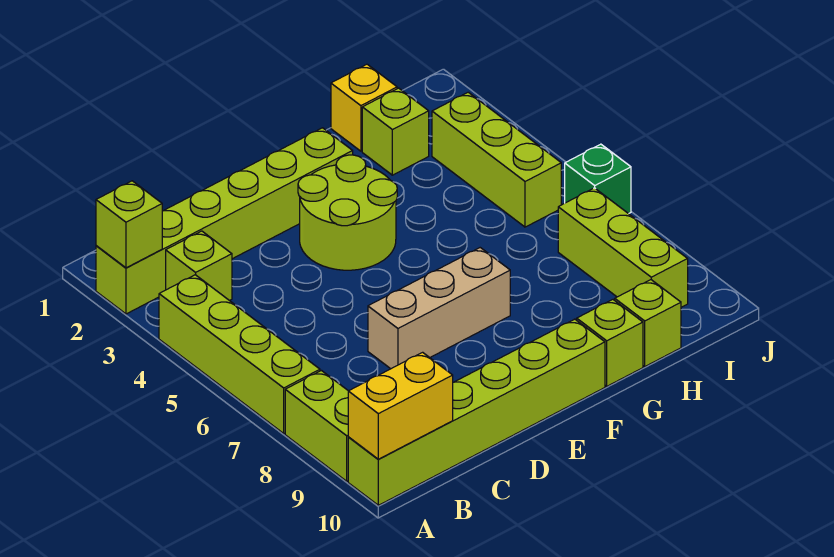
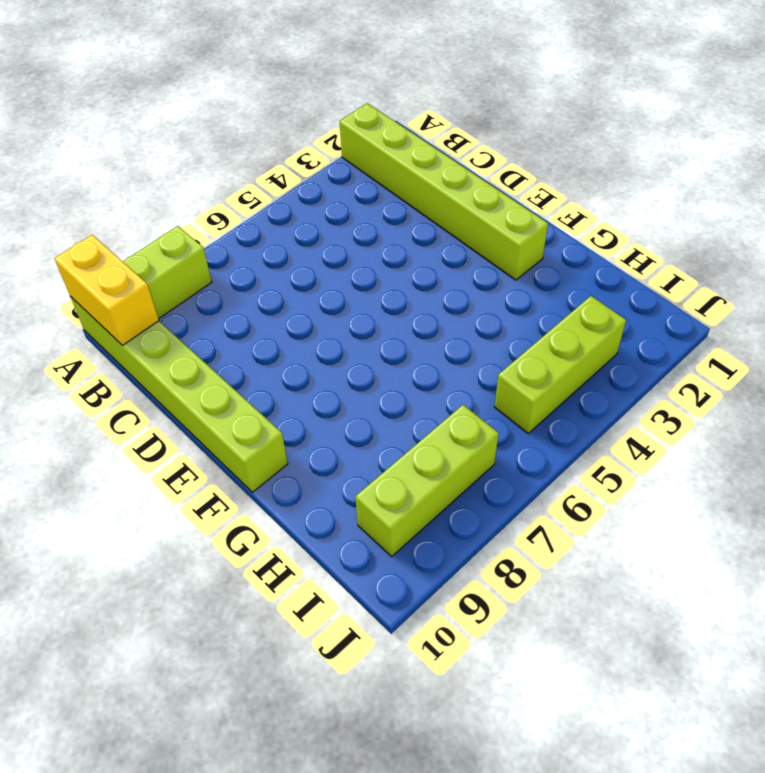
none -> lime 1x4 brick [159,275,320,433]
none -> lime 1x1 brick [166,231,232,301]
none -> tan 1x3 brick [368,248,510,369]

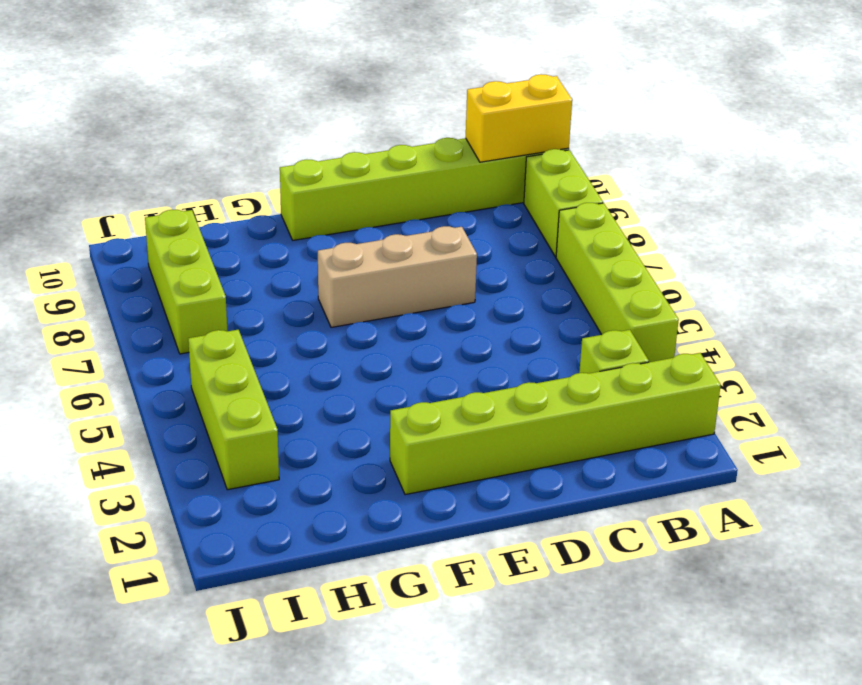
none -> lime 2x2 round brick [298,155,397,270]
none -> lime 1x1 brick [577,300,643,386]
none -> yellow 1x1 brick [331,64,397,151]

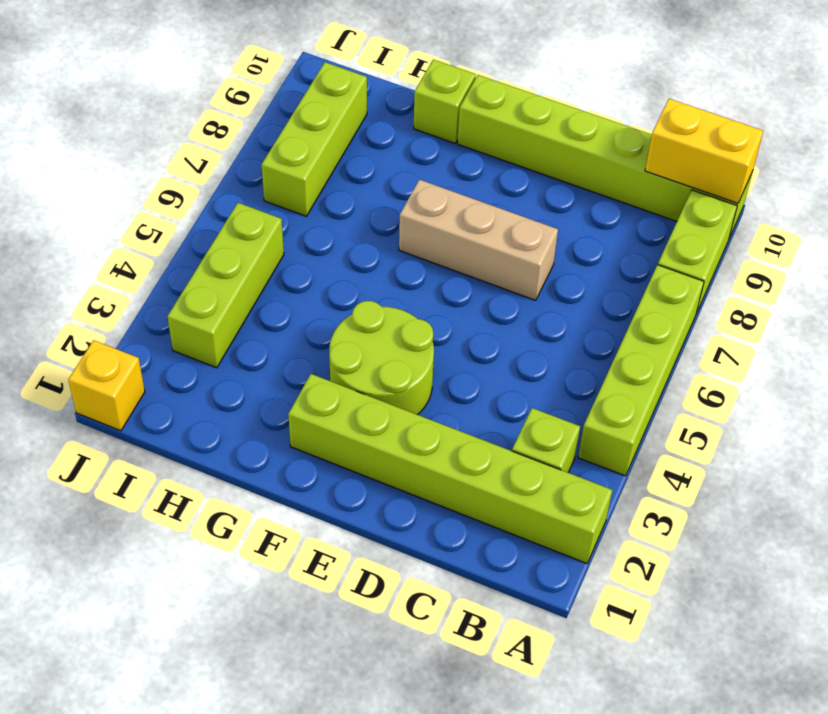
yellow 1x1 brick [68,340,145,431] -> yellow 1x1 brick moved to [331,64,397,151]
none -> lime 1x1 brick [362,88,429,175]
none -> lime 1x1 brick [615,280,681,366]
none -> green 1x1 brick [565,144,631,214]

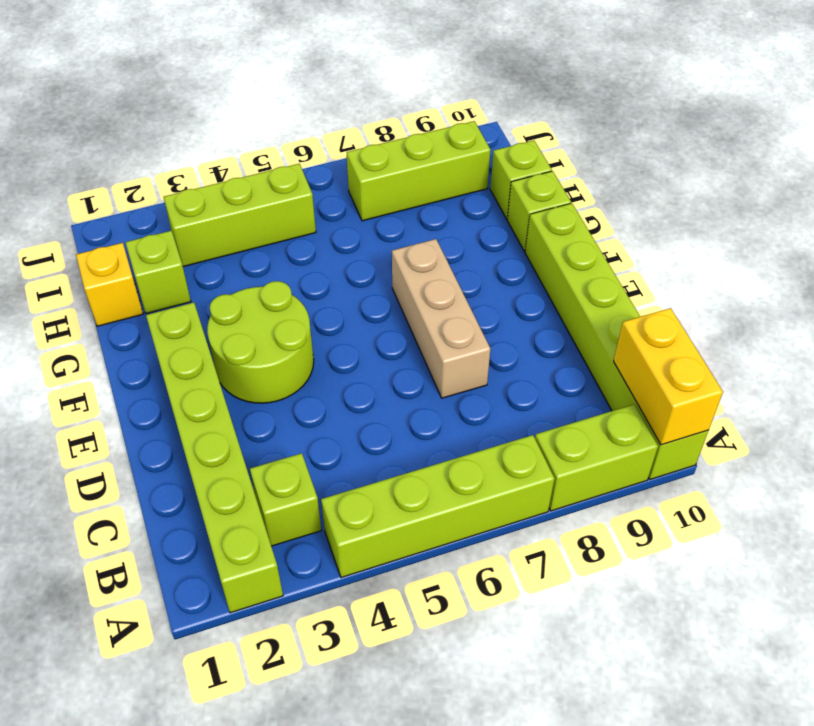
none -> green 1x1 brick [565,144,631,214]
none -> lime 1x1 brick [96,181,162,268]

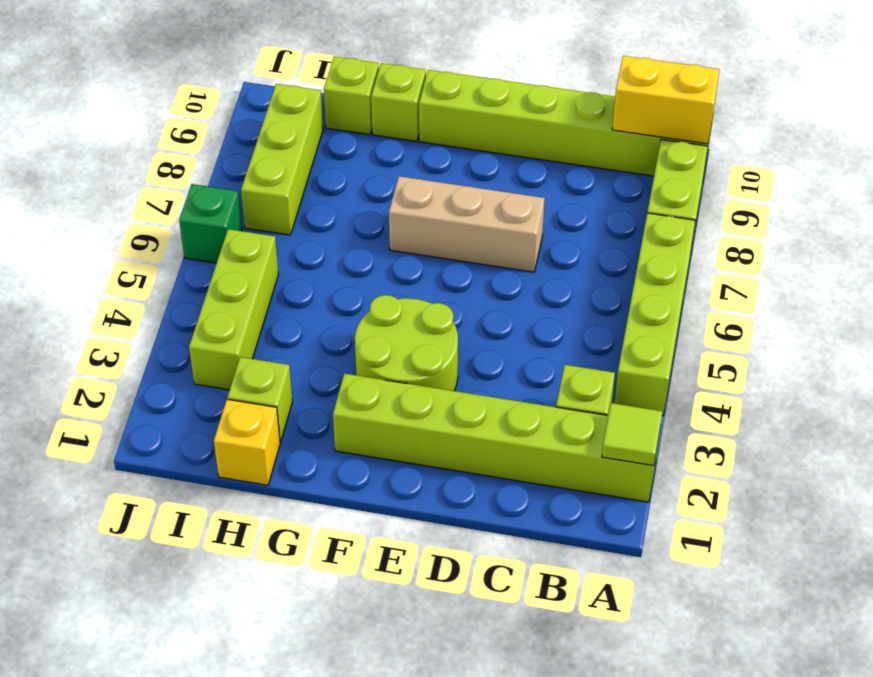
lime 1x1 tile [602,403,663,466] -> lime 1x1 brick [96,181,162,268]

